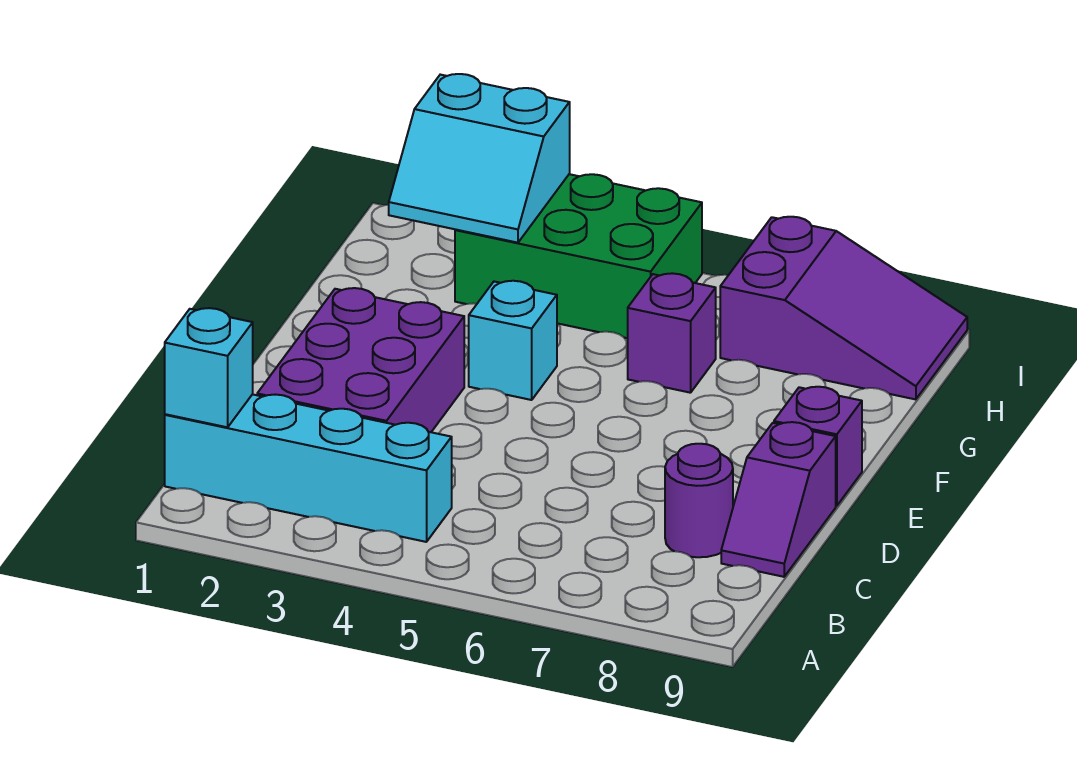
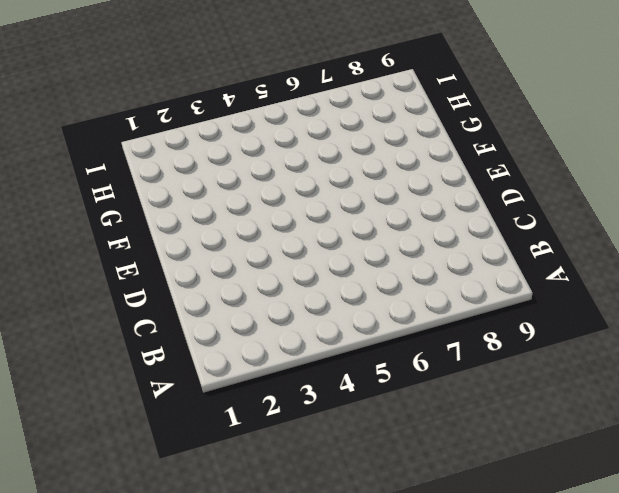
none -> cyan 1x4 brick [165,394,452,542]
none -> purple 2x3 brick [257,288,464,432]

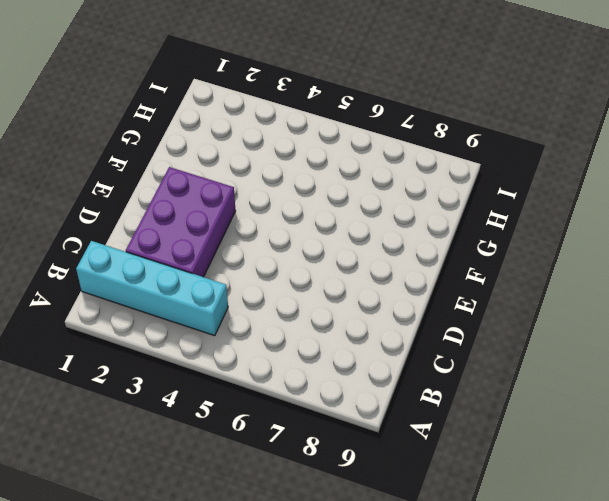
none -> purple 1x1 round brick [665,444,733,557]
none -> purple 1x2 slope [721,422,836,577]

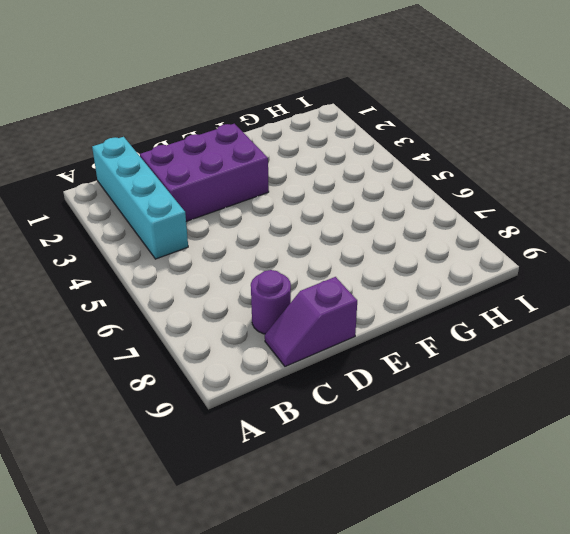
none -> purple 1x1 brick [774,387,862,506]
none -> cyan 1x1 brick [469,281,557,400]

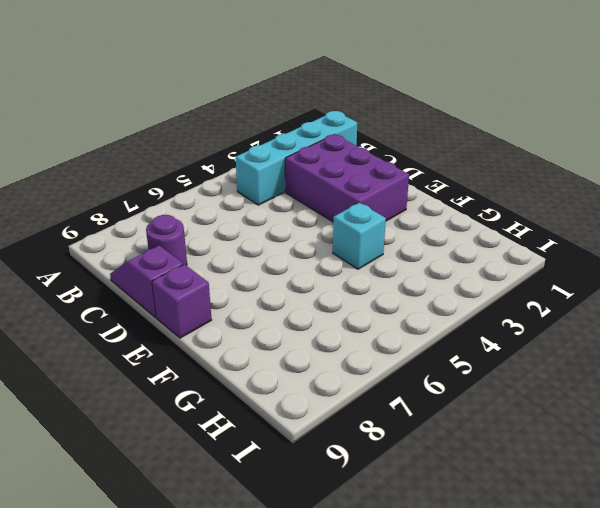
none -> purple 1x1 brick [628,273,716,393]
none -> green 2x3 brick [455,174,702,338]

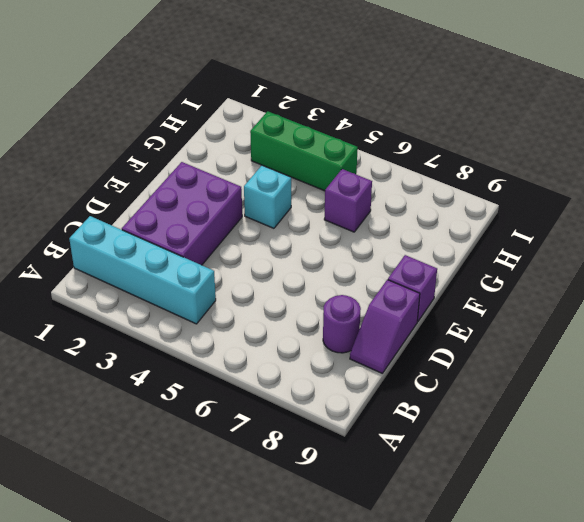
green 1x3 brick [250,111,358,191] -> green 2x3 brick [455,174,702,338]
none -> purple 2x3 slope [720,217,967,399]
none -> cyan 1x1 brick [165,308,253,427]

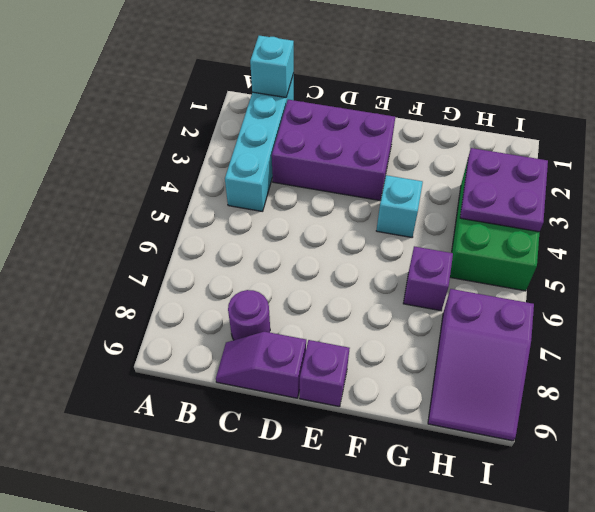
purple 2x2 plate [460,148,548,232] -> cyan 2x2 slope [389,74,570,243]

